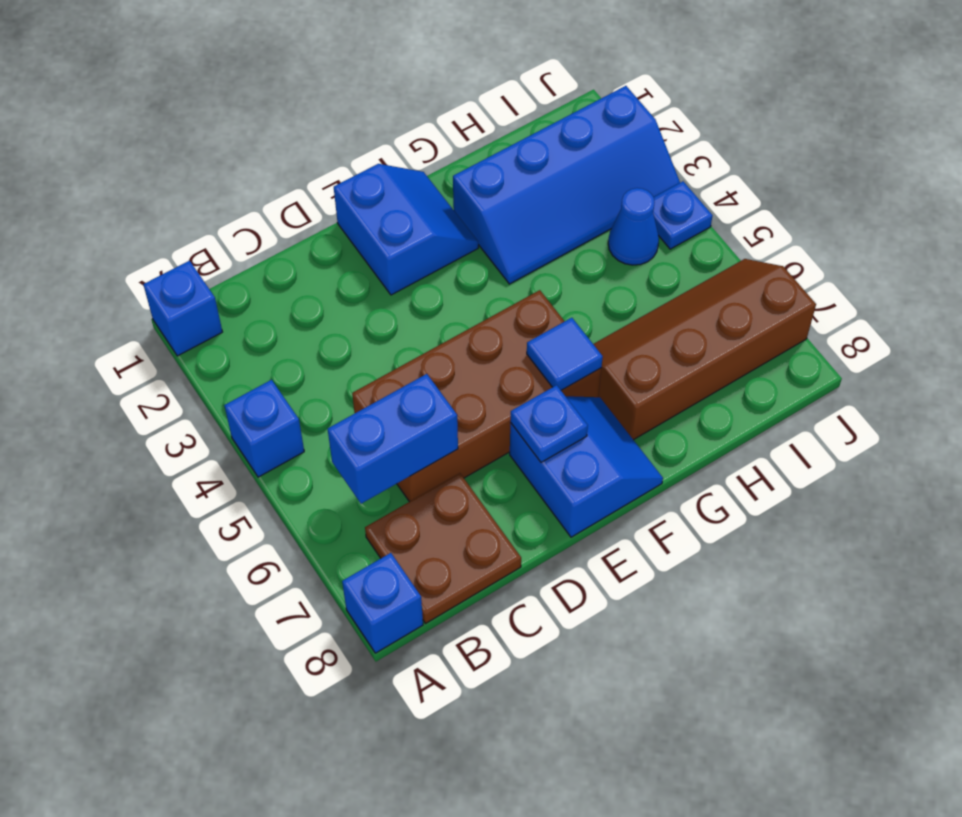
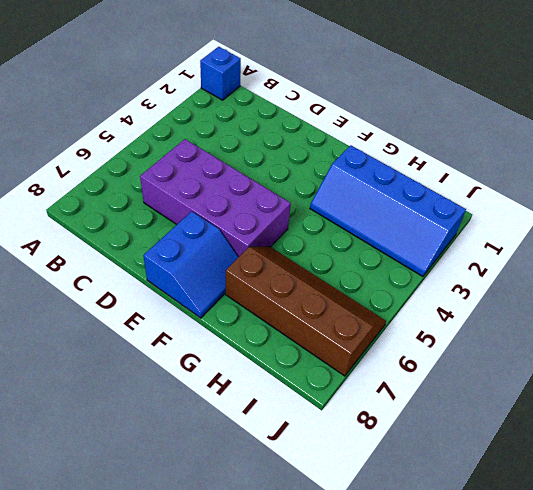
purple 2x4 brick [140,139,291,257] -> brown 2x4 brick [352,290,601,502]
none -> blue 1x1 brick [224,380,304,477]
none -> blue 1x1 brick [342,553,423,653]
none -> brown 2x2 plate [365,473,521,624]

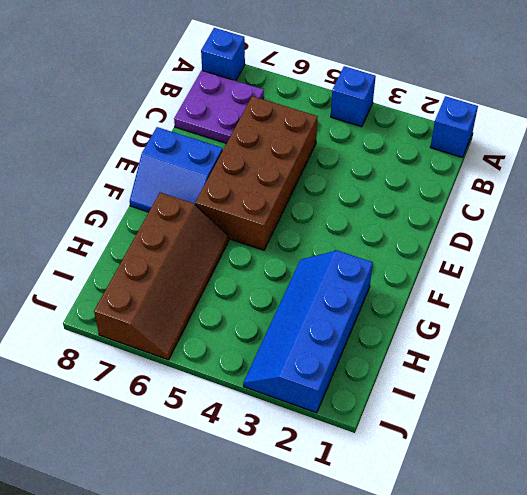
purple 2x2 plate [174,70,264,143] -> brown 2x2 plate [365,473,521,624]
none -> blue 2x2 slope [334,164,478,295]
none -> blue 1x1 cone [608,188,659,265]
none -> blue 1x1 plate [653,181,713,249]

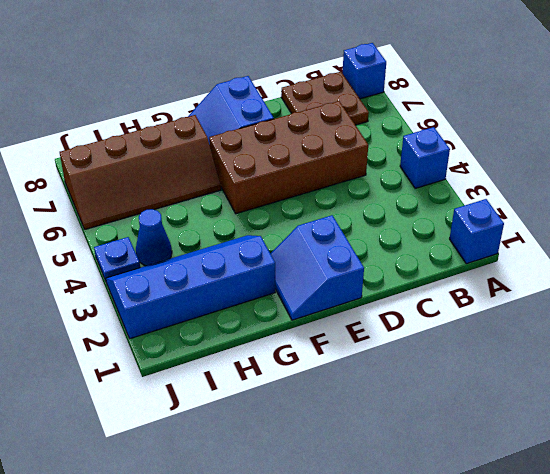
none -> blue 1x2 brick [328,374,458,504]
none -> blue 1x1 plate [510,385,588,462]
none -> blue 1x1 tile [527,318,603,390]

